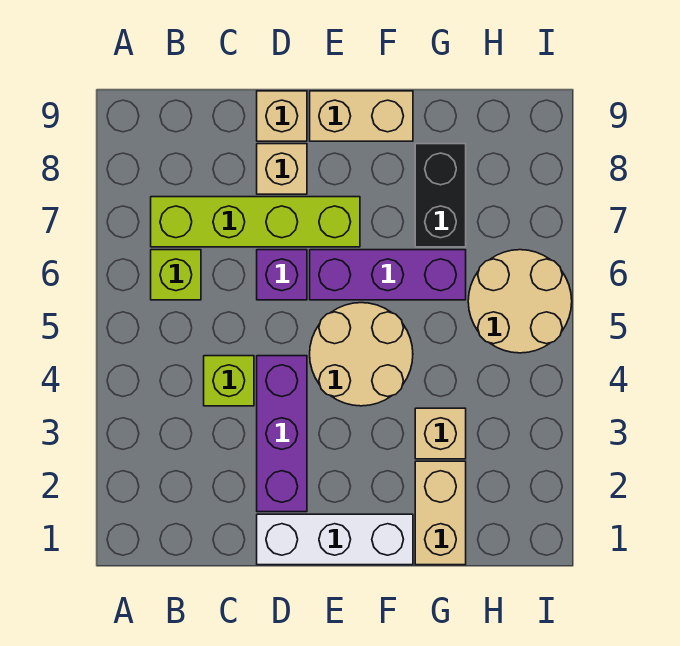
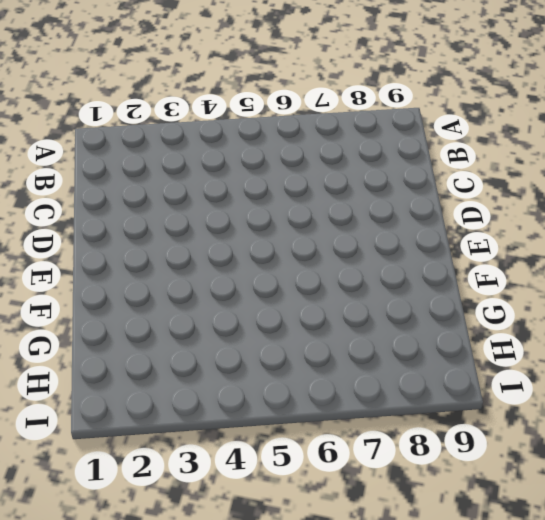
none -> lime 1x1 brick [151,250,201,300]
none -> lime 1x4 brick [151,197,360,247]
none -> lime 1x1 brick [204,356,254,406]

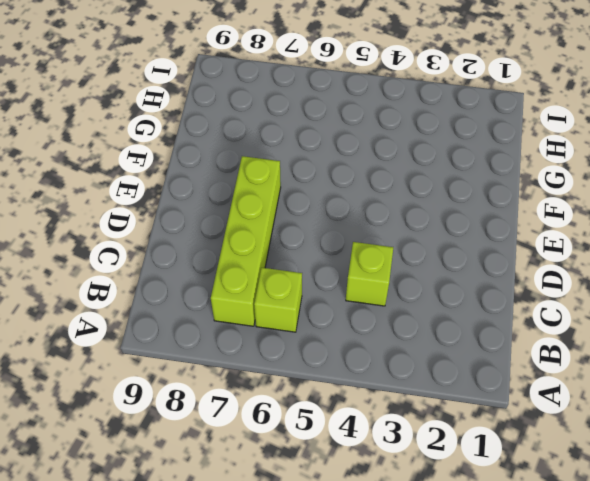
none -> white 1x3 brick [257,514,413,565]
none -> purple 1x3 brick [257,356,307,512]
none -> purple 1x1 brick [257,250,307,300]

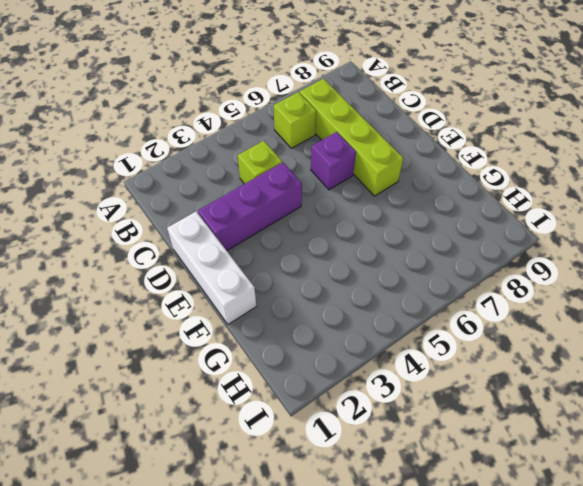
none -> tan 1x1 brick [257,144,307,194]
none -> tan 1x1 brick [257,91,307,141]
none -> tan 2x2 round brick [310,303,413,406]

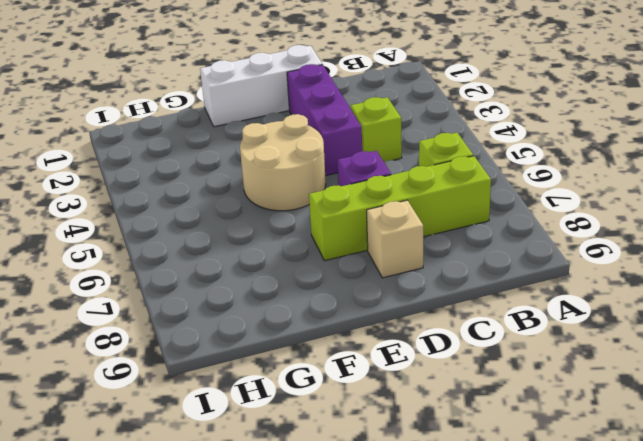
none -> tan 1x1 brick [257,91,307,141]
none -> purple 1x3 brick [310,250,466,300]
none -> tan 1x2 brick [310,91,413,141]

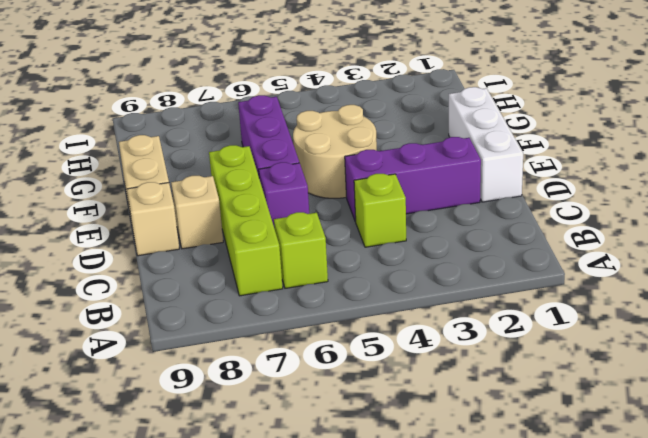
none -> tan 1x2 brick [415,461,466,565]
none -> tan 1x1 brick [415,408,466,459]
none -> black 1x2 brick [415,144,466,247]

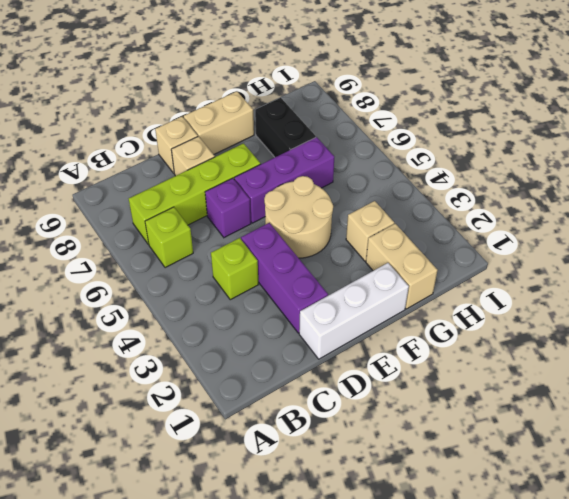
none -> tan 2x2 round brick [468,250,572,353]

